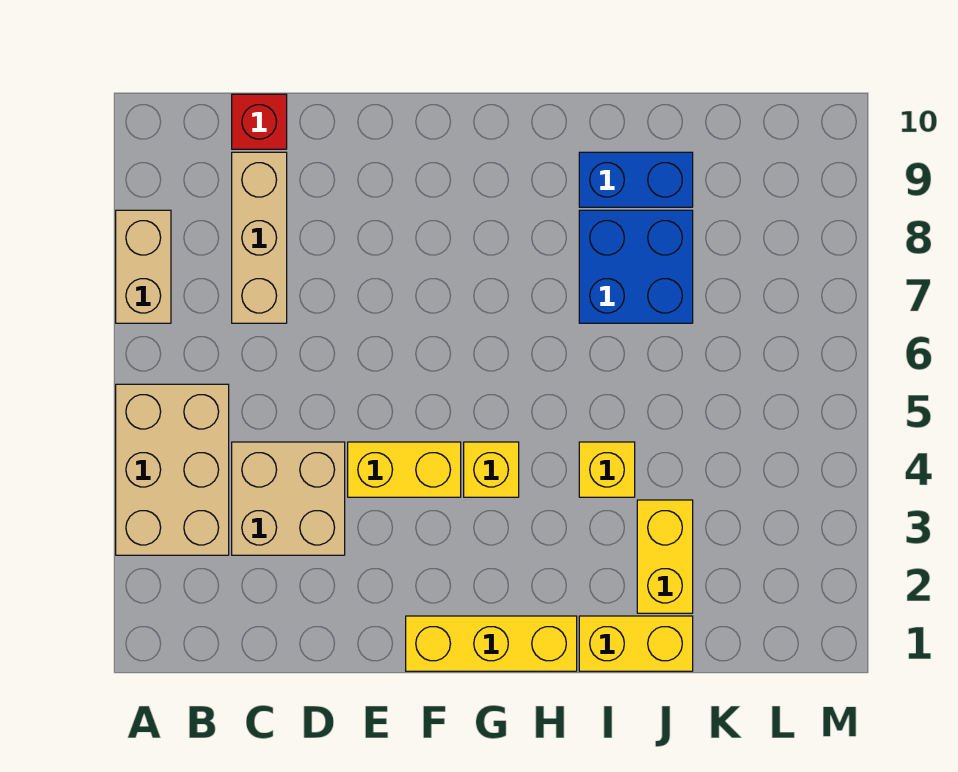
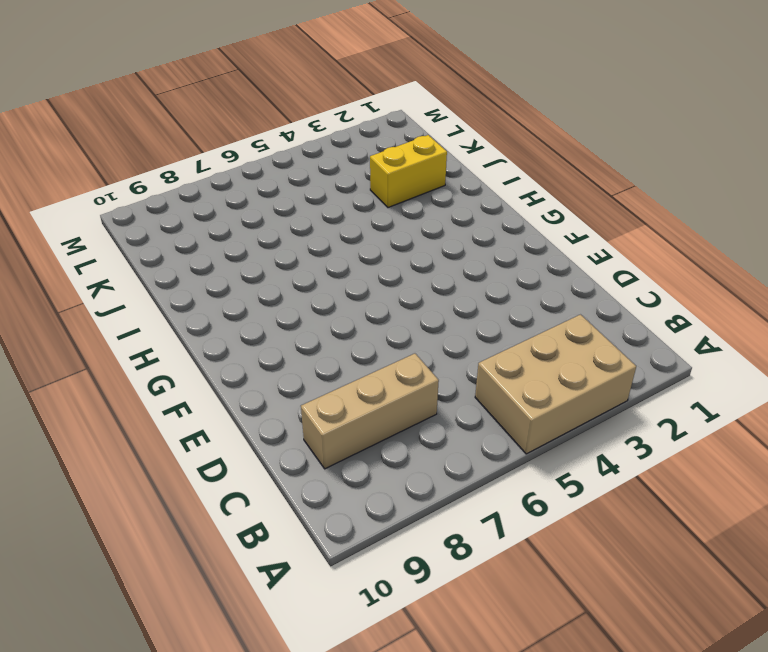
none -> tan 1x2 brick [116,210,171,323]
none -> tan 2x2 brick [232,442,345,555]
none -> red 1x1 brick [232,94,287,149]

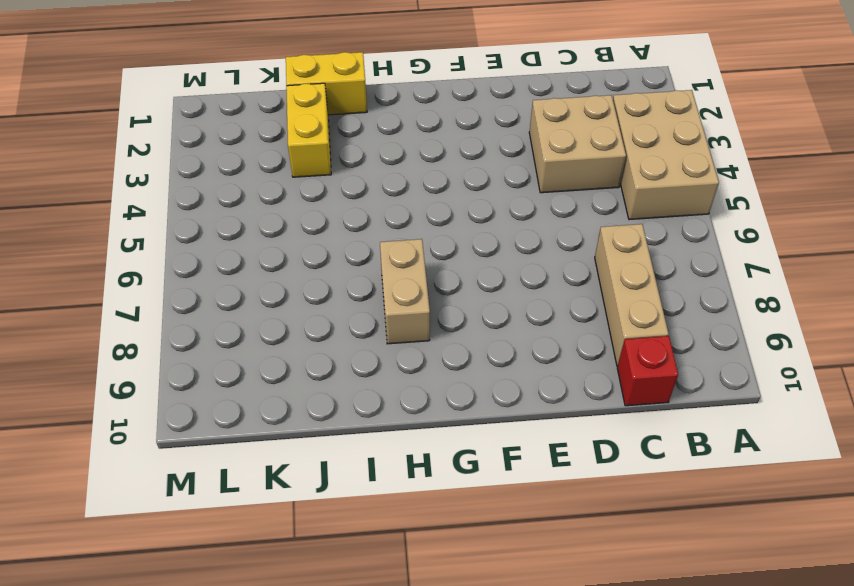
tan 1x2 brick [380,239,430,344] -> tan 1x2 brick moved to [116,210,171,323]
none -> yellow 1x2 brick [348,442,461,497]
none -> yellow 1x3 brick [406,616,577,671]
none -> yellow 1x1 brick [464,442,519,497]

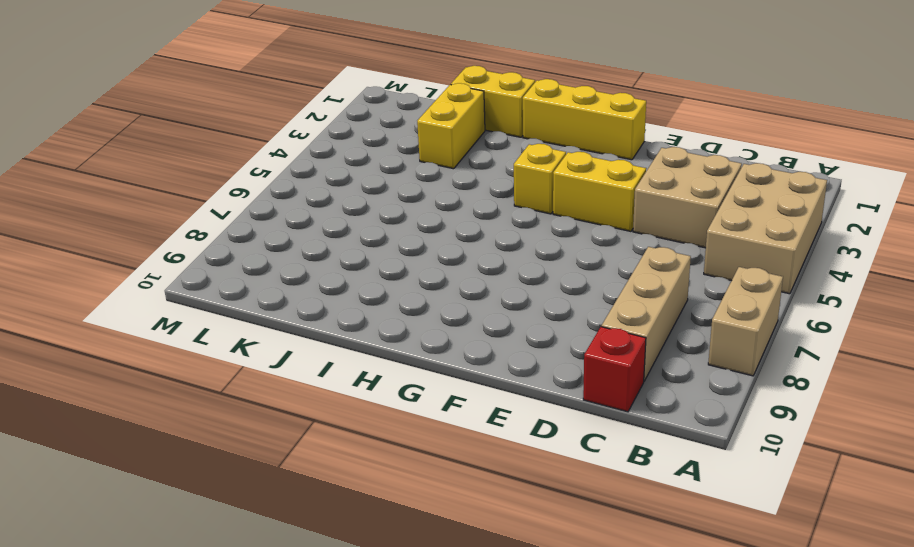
none -> yellow 1x1 brick [579,442,635,497]
none -> blue 2x2 brick [579,210,693,323]
none -> blue 1x2 brick [579,152,693,207]

